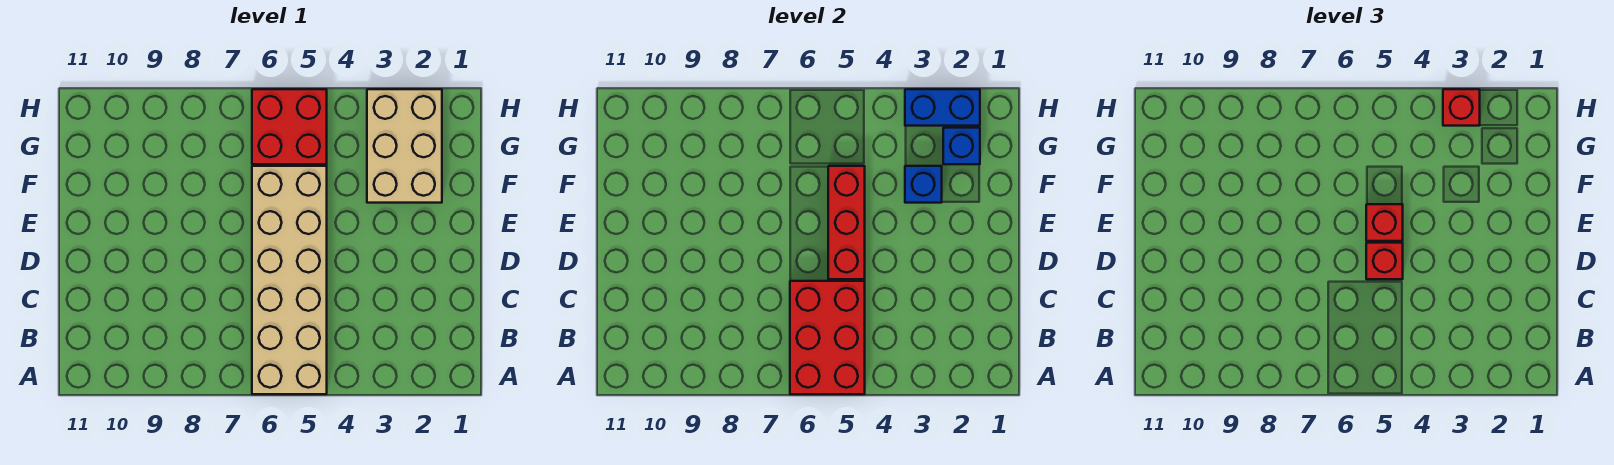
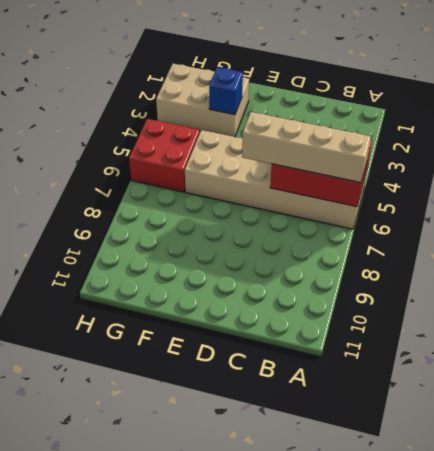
tan 1x4 brick [242,112,371,183] -> none
none -> red 1x3 brick [828,166,865,279]
none -> blue 1x1 brick [943,128,980,164]

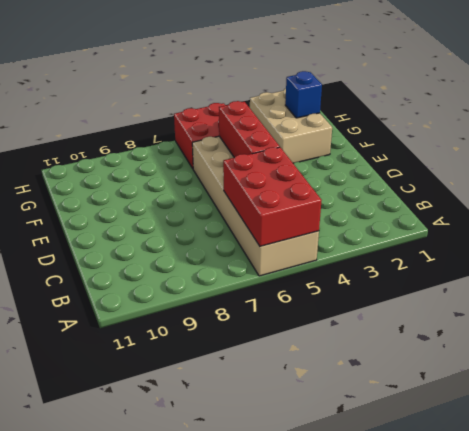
none -> blue 1x1 brick [905,166,942,203]
none -> blue 1x2 brick [905,89,980,126]

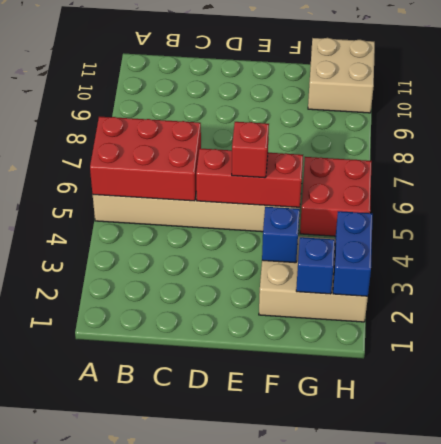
tan 2x2 brick [308,38,375,113] -> none
none -> red 1x1 brick [1366,243,1403,279]
none -> red 1x1 brick [1443,89,1480,126]

